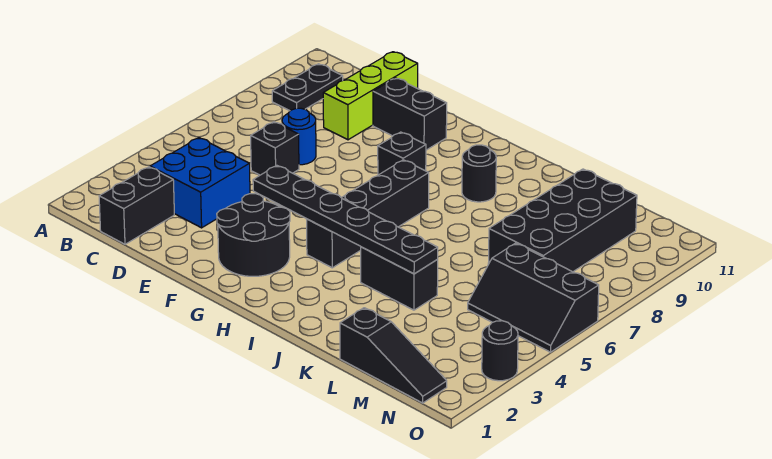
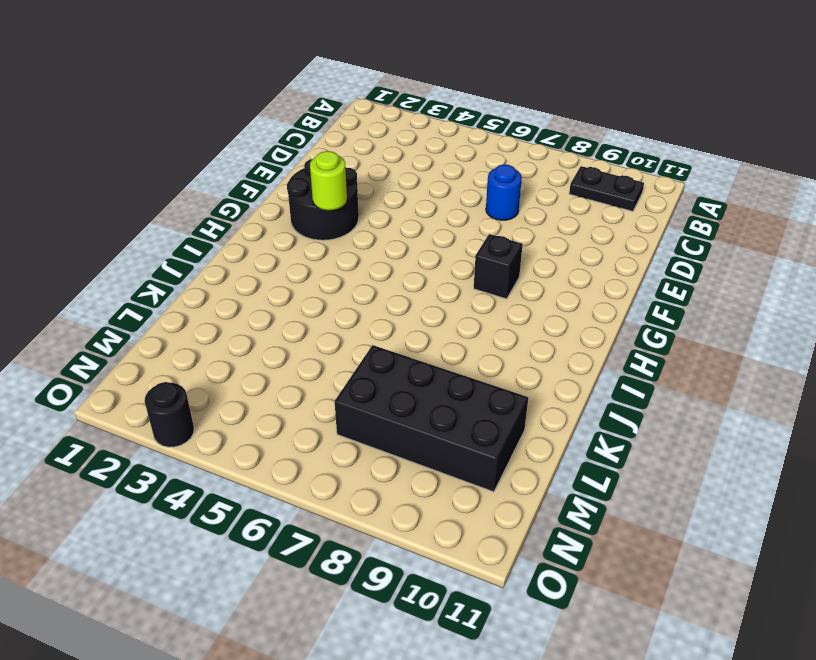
lime 1x1 round brick [310,151,347,210] -> none
none -> black 1x2 brick [99,167,174,244]
none -> blue 2x2 brick [150,138,250,228]
none -> black 1x1 brick [251,122,299,175]

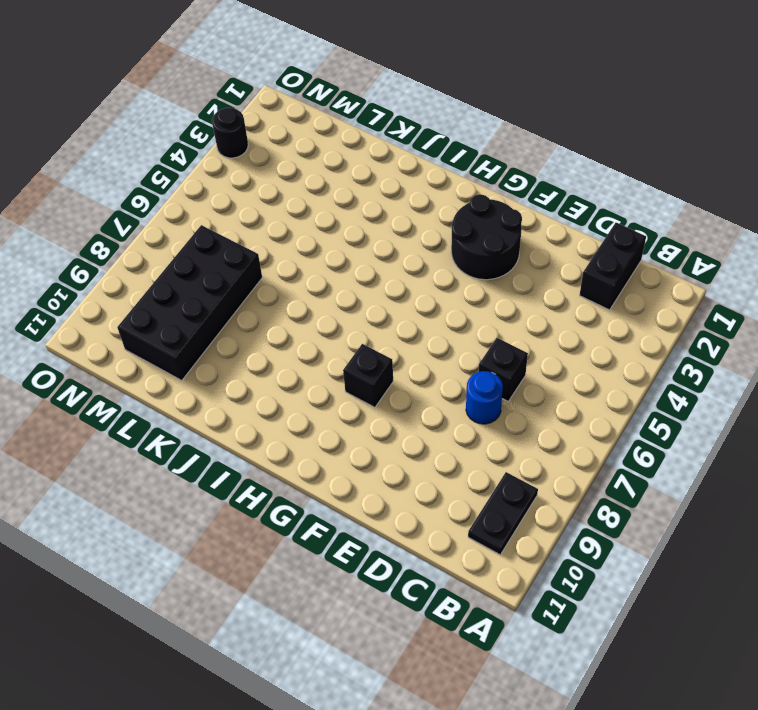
none -> blue 2x2 brick [150,138,250,228]
none -> lime 1x3 brick [323,52,418,140]
none -> black 1x2 brick [373,78,447,150]

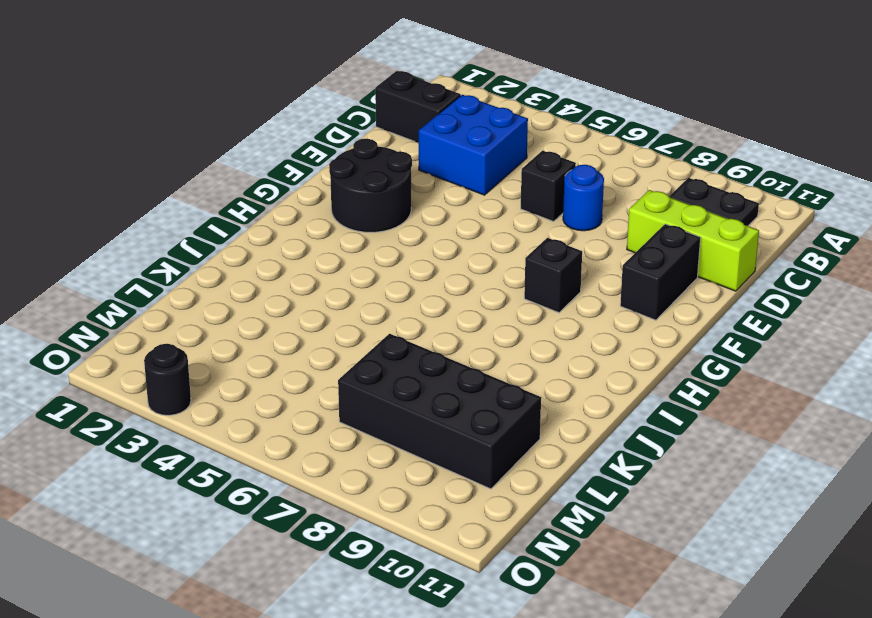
none -> black 1x4 brick [307,160,429,268]
none -> black 1x1 round brick [462,145,496,202]
none -> black 1x2 brick [361,247,438,310]

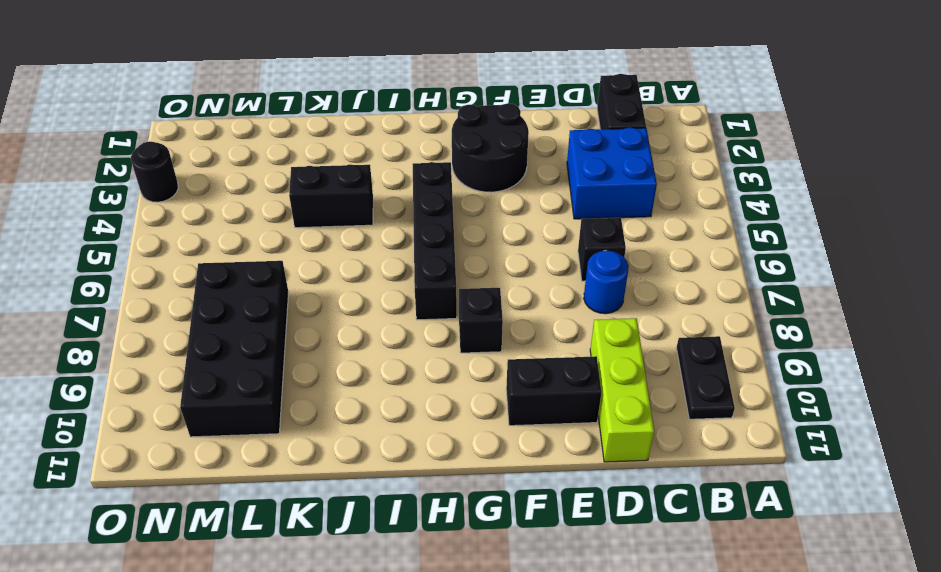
none -> black 1x1 round brick [462,145,496,202]
none -> black 1x3 slope [340,308,447,403]
none -> black 2x3 slope [468,243,599,352]

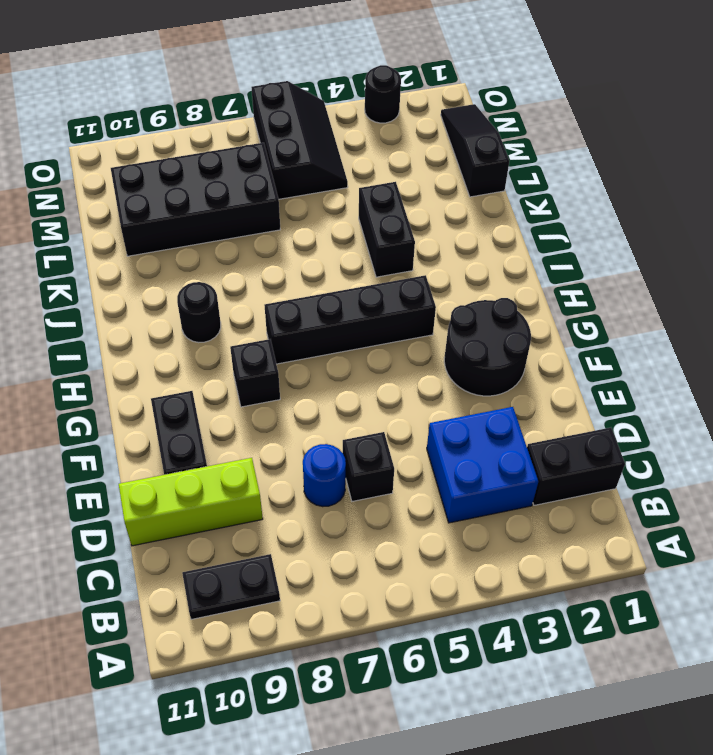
none -> black 1x6 plate [253,165,438,274]

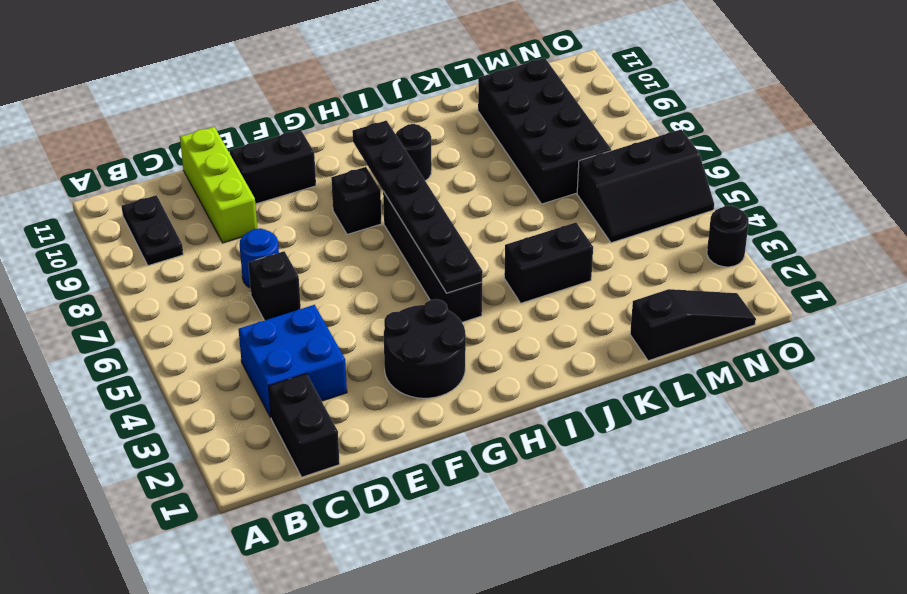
black 1x6 plate [352,120,483,293] -> black 1x6 plate turned to [253,165,438,274]

